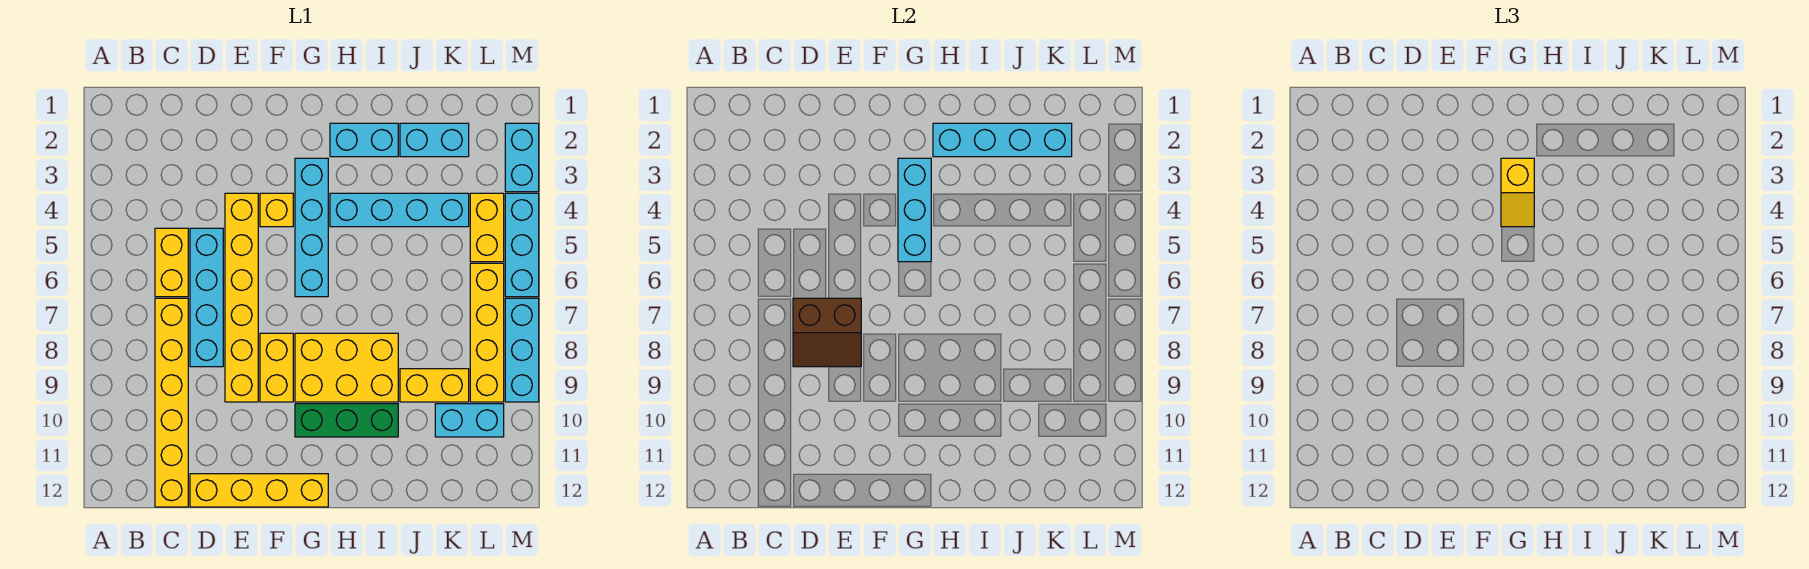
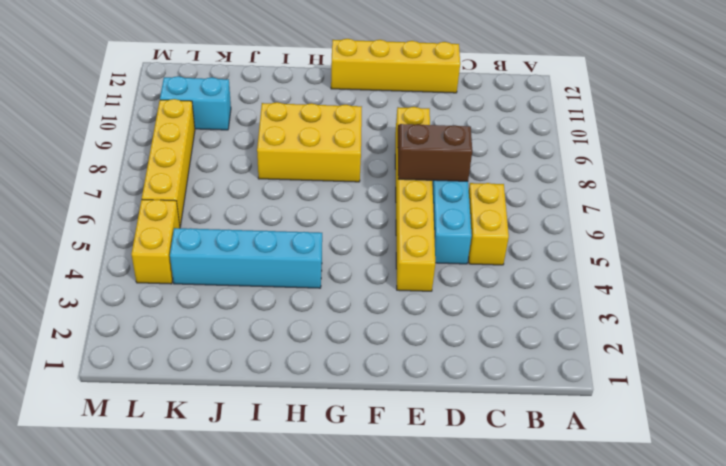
none -> yellow 1x6 brick [155,298,188,507]
none -> yellow 1x1 brick [260,193,293,227]
none -> yellow 1x2 brick [260,333,293,402]

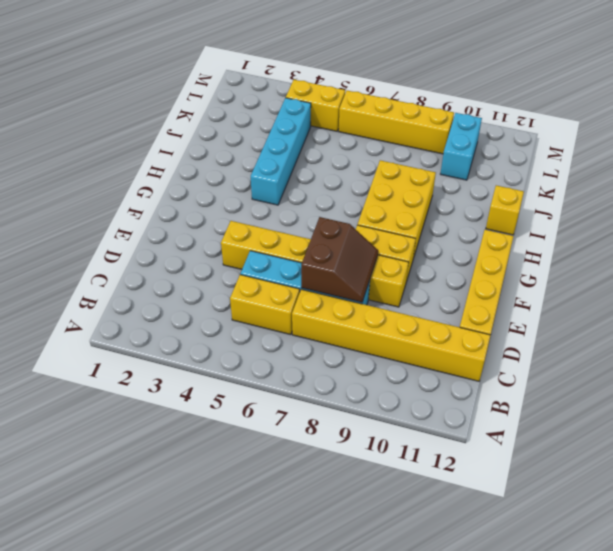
yellow 1x1 brick [486,185,524,235] -> yellow 1x1 brick moved to [260,193,293,227]
none -> cyan 1x4 brick [295,158,328,297]
none -> green 1x3 brick [295,404,398,437]
none -> cyan 1x2 brick [330,123,398,157]

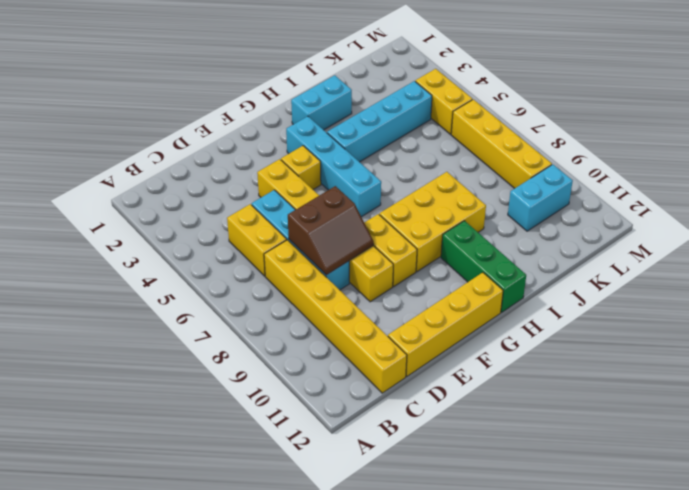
green 1x3 brick [441,221,526,312] -> green 1x3 brick turned to [295,404,398,437]
none -> cyan 1x2 brick [400,123,469,157]
none -> yellow 1x2 brick [400,369,469,402]
none -> cyan 1x2 brick [505,123,539,192]

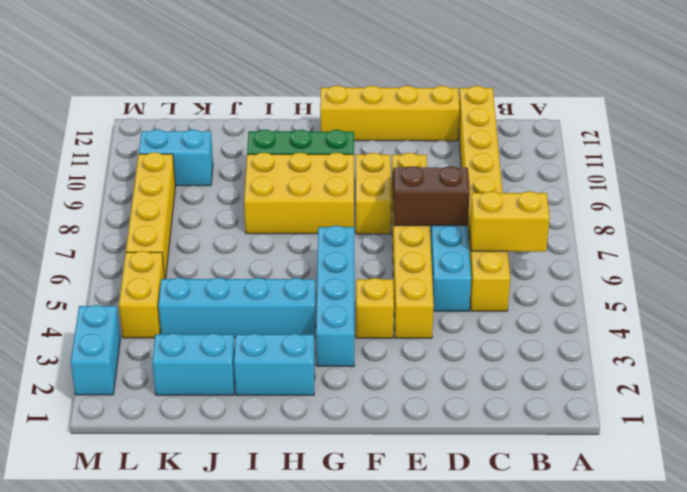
yellow 1x2 brick [470,191,550,252] -> yellow 1x2 brick moved to [400,369,469,402]
none -> cyan 1x3 brick [505,193,539,297]
none -> cyan 1x3 brick [505,298,539,402]
none -> cyan 1x3 brick [898,158,931,262]

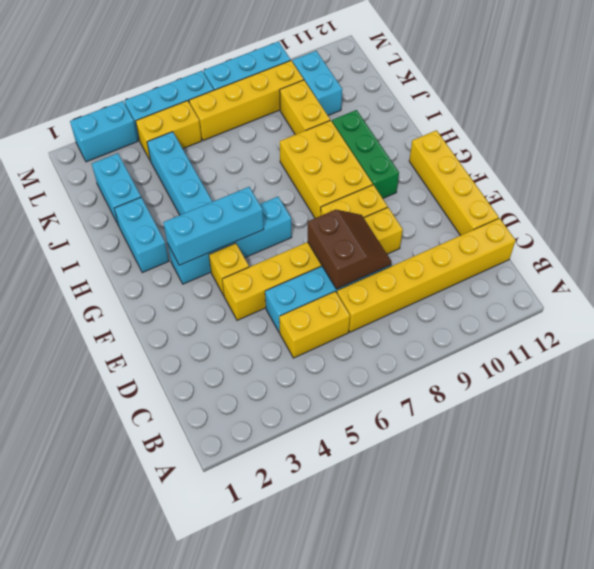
none -> cyan 1x4 brick [933,123,1072,157]
none -> yellow 1x2 slope [1501,158,1534,227]

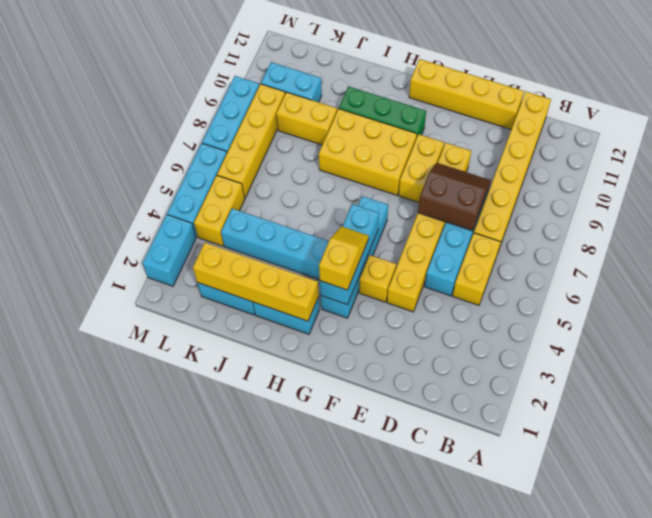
yellow 1x4 brick [193,243,319,321] -> cyan 1x4 brick [933,123,1072,157]

